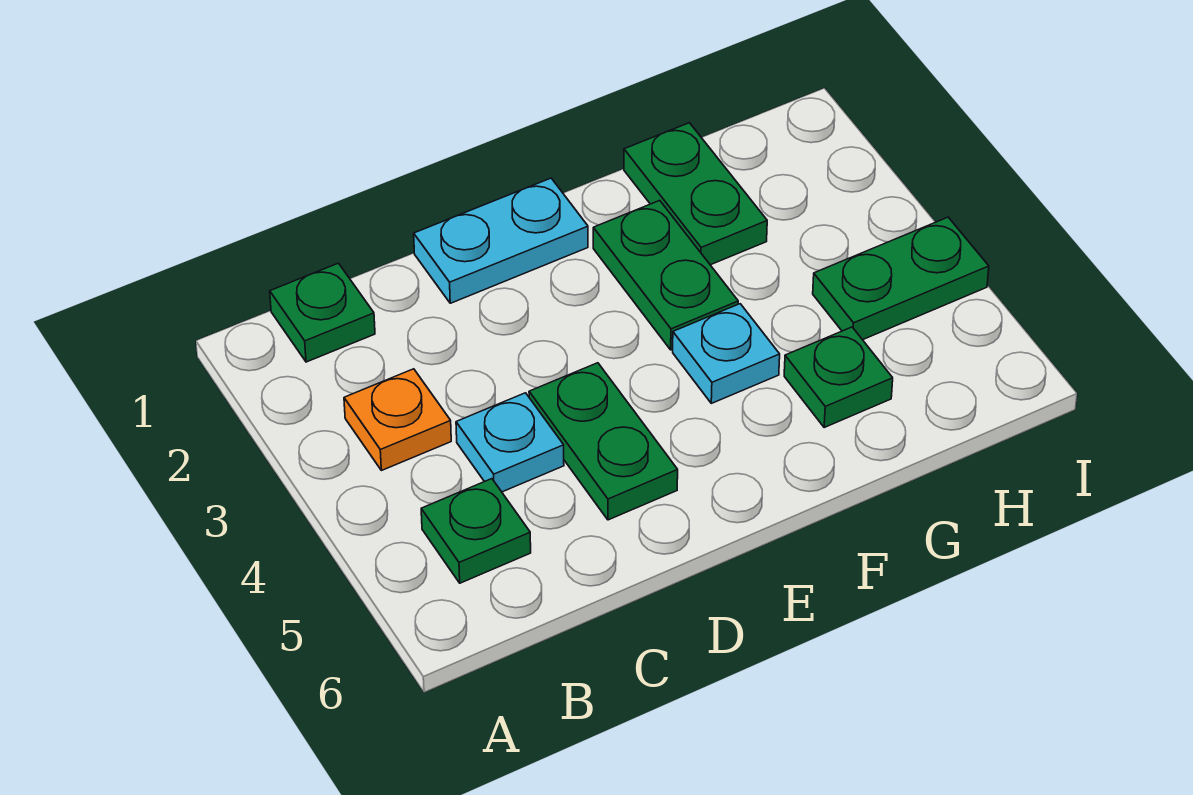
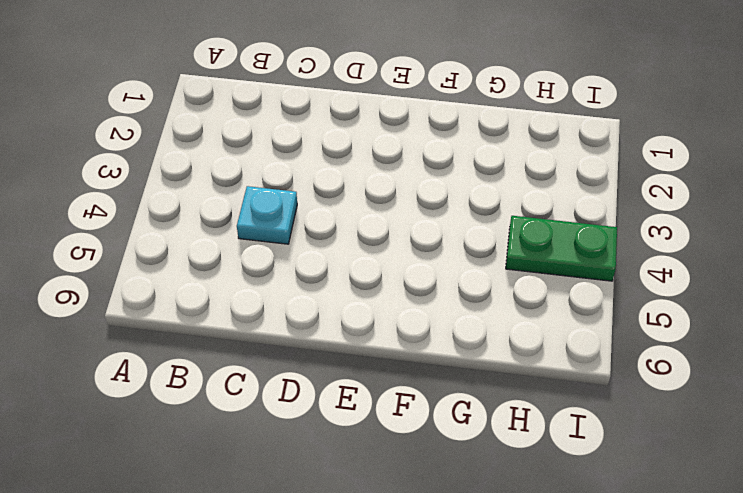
none -> green 1x1 plate [270,263,375,362]
none -> orange 1x1 plate [344,369,451,471]

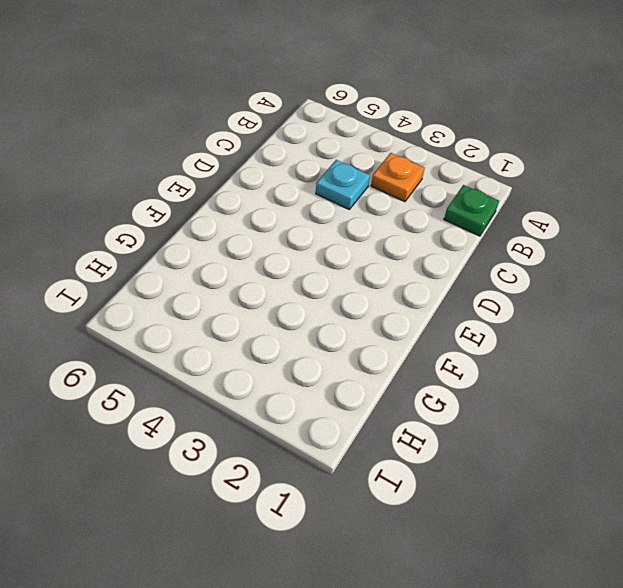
none -> green 1x1 plate [421,479,531,583]
none -> cyan 1x2 plate [414,178,588,303]

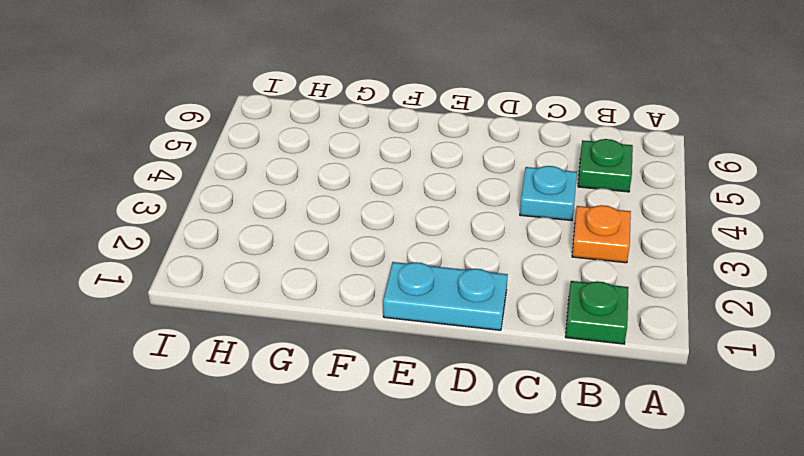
none -> green 1x2 plate [529,363,678,520]
none -> green 1x2 plate [593,200,738,350]

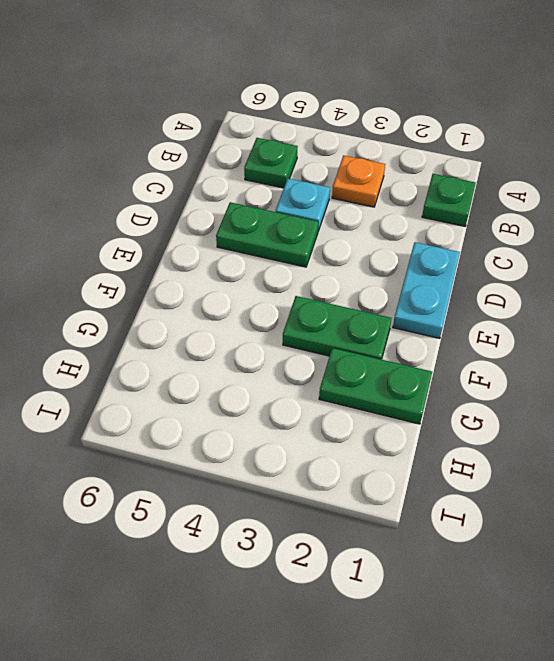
none -> cyan 1x1 plate [673,304,780,403]
none -> green 1x1 plate [784,327,893,427]

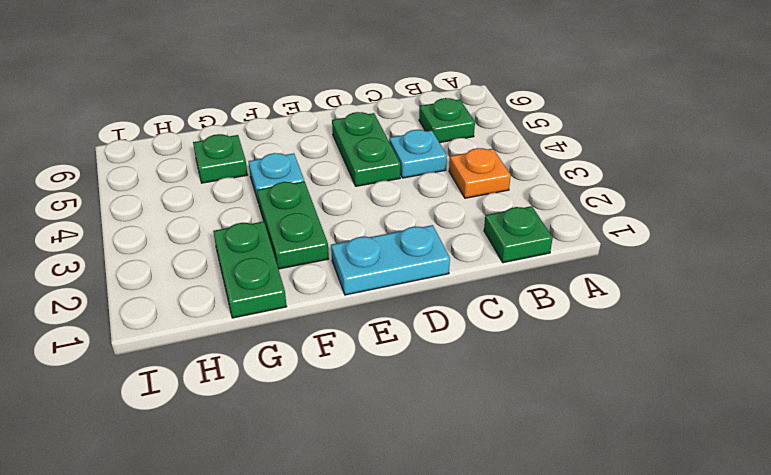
none -> green 1x2 plate [813,217,989,340]

